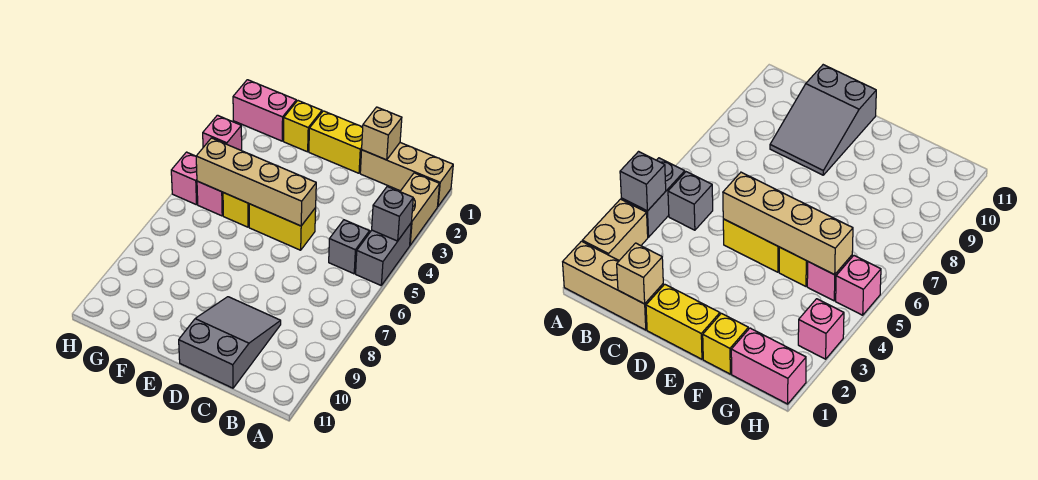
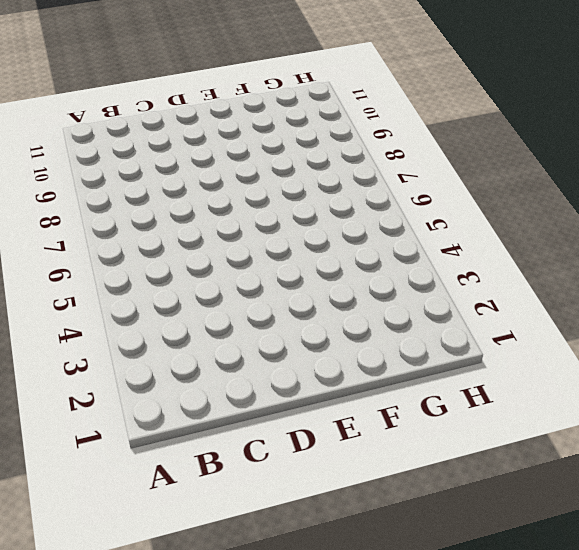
none -> tan 1x3 brick [360,143,453,206]
none -> tan 1x2 brick [400,173,440,245]
none -> grey 1x2 brick [356,224,411,285]

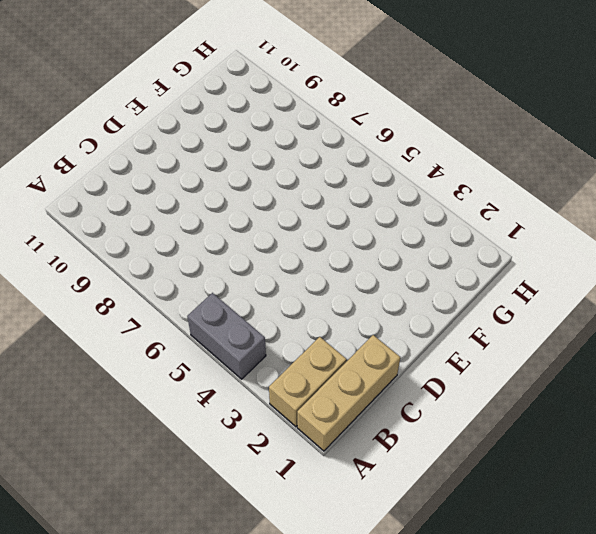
tan 1x2 brick [269,337,347,427] -> tan 1x2 brick turned to [400,173,440,245]
none -> grey 1x1 brick [329,220,370,274]
none -> grey 2x3 slope [179,297,281,388]
none -> yellow 1x2 brick [309,111,363,173]

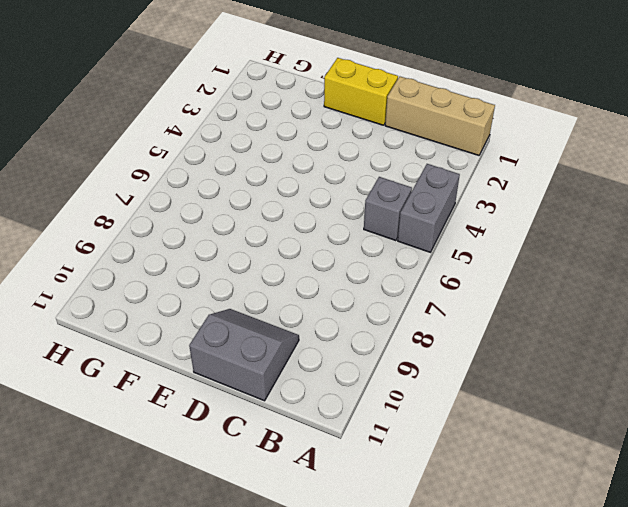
grey 2x2 slope [189,309,299,401] -> grey 2x3 slope [179,297,281,388]
none -> tan 1x2 brick [400,173,440,245]
none -> yellow 1x2 brick [249,204,316,250]
none -> yellow 1x1 brick [283,101,322,152]

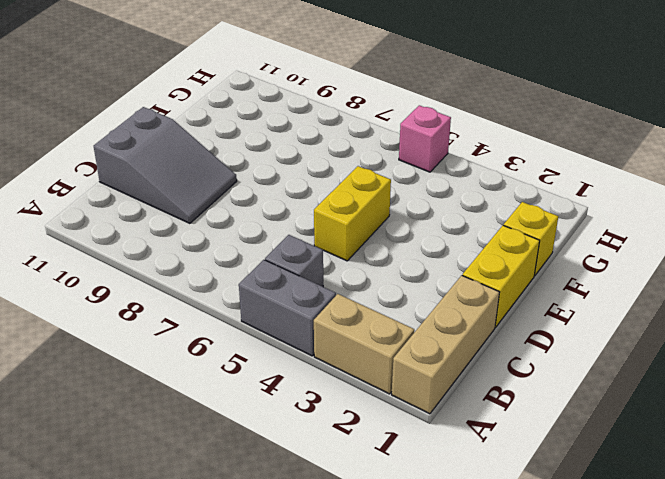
none -> yellow 1x1 brick [223,193,249,227]
none -> pink 1x2 brick [233,80,296,141]
none -> pink 1x1 brick [197,181,223,216]

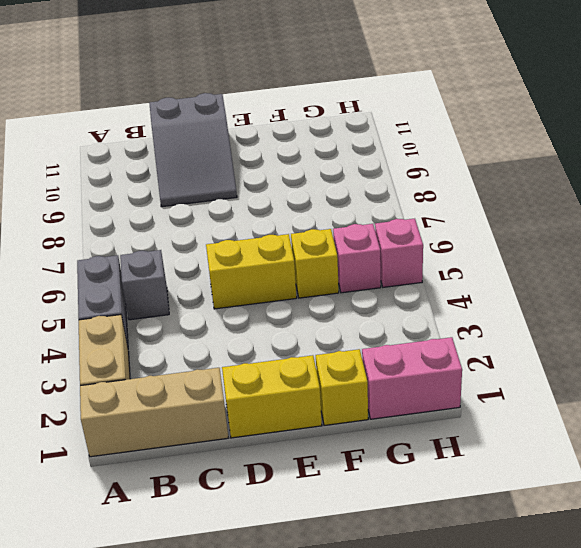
none -> pink 1x1 brick [203,115,242,150]
none -> grey 1x1 brick [372,187,413,241]
none -> tan 1x1 brick [362,107,402,160]

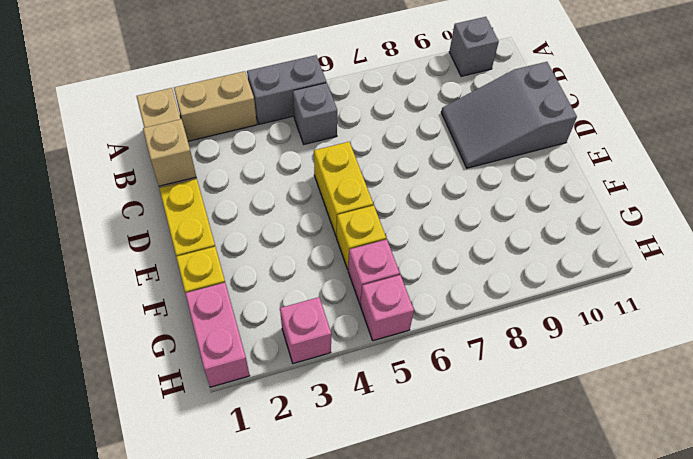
grey 1x1 brick [449,17,499,76] -> grey 1x1 brick moved to [372,187,413,241]
none -> tan 1x4 brick [196,138,316,226]

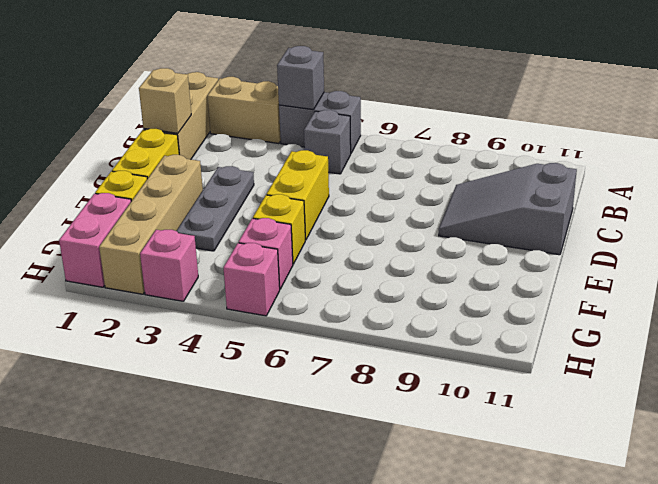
grey 1x3 plate [177,166,254,251] -> none
tan 1x4 brick [99,155,203,294] -> tan 1x4 brick moved to [196,138,316,226]

